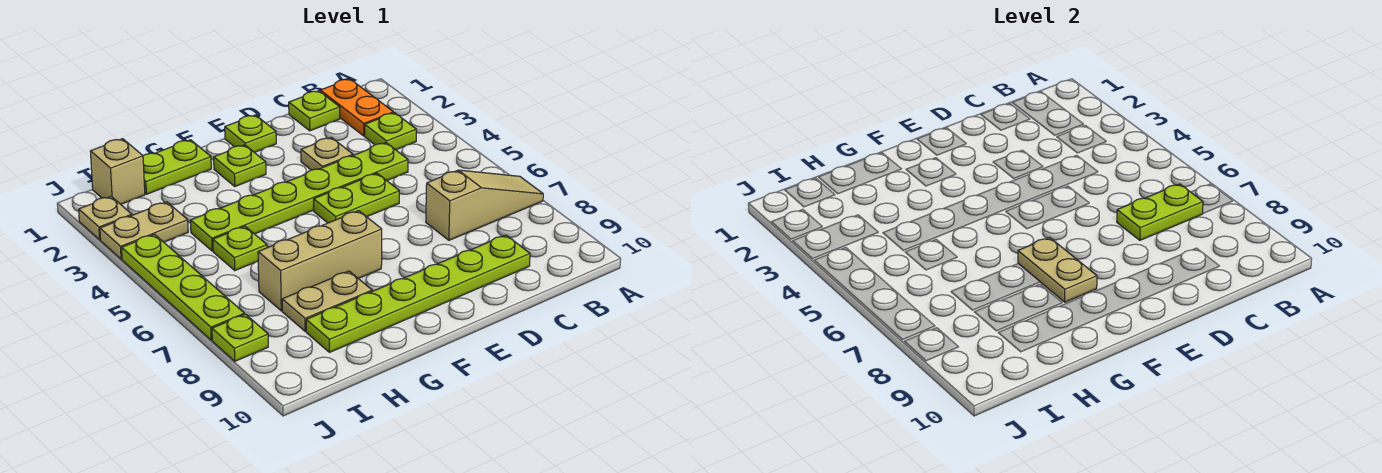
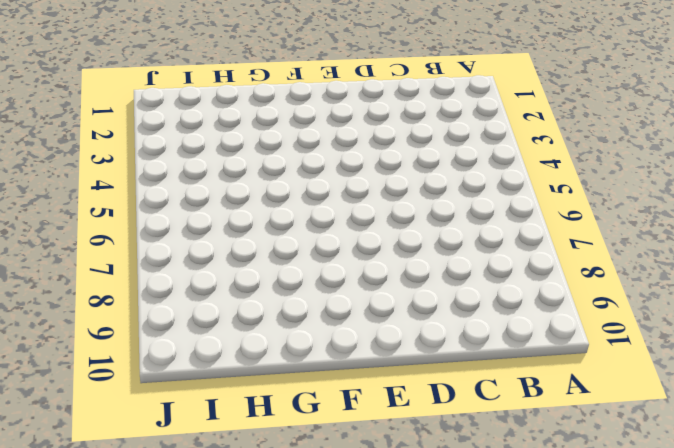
none -> tan 1x3 slope [426,170,543,240]
none -> orange 1x2 plate [320,79,393,136]
none -> lime 1x1 plate [365,113,416,150]

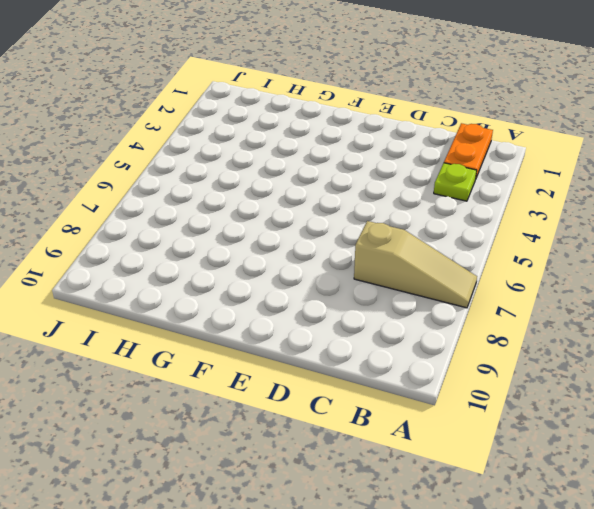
none -> lime 1x1 plate [289,91,340,131]
none -> lime 1x6 plate [190,143,408,251]
none -> lime 1x6 plate [306,235,530,352]

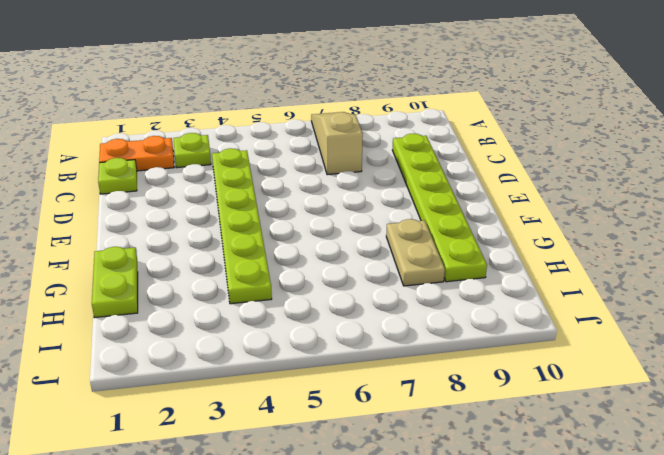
none -> tan 1x1 plate [301,137,353,170]
none -> lime 1x2 plate [314,173,399,223]
none -> lime 1x1 plate [225,115,276,152]

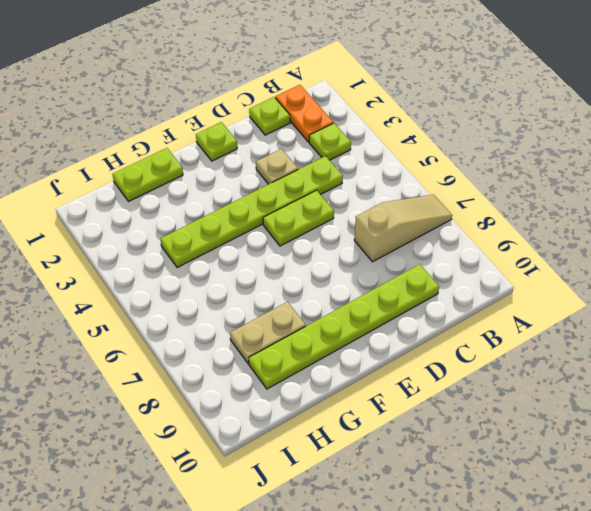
none -> lime 1x1 plate [214,145,266,186]
none -> tan 1x3 brick [258,211,382,311]
none -> lime 1x1 plate [213,226,267,270]

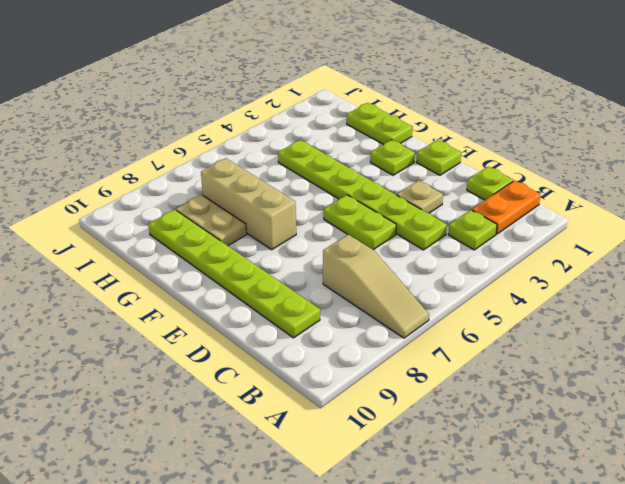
none -> lime 1x1 plate [213,226,267,270]
none -> tan 1x1 brick [90,139,145,204]
none -> tan 1x2 plate [100,202,188,259]

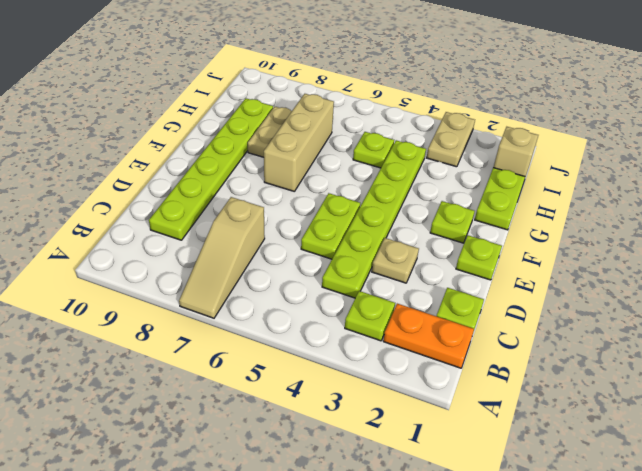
none -> tan 1x1 plate [79,196,132,240]
none -> lime 1x4 plate [122,234,244,340]
none -> lime 1x1 plate [212,314,268,361]

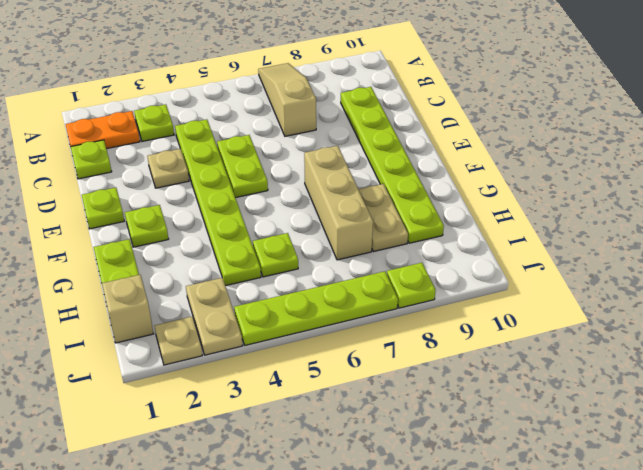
none -> lime 1x2 plate [1117,184,1203,240]
none -> tan 1x2 plate [1018,237,1097,302]

